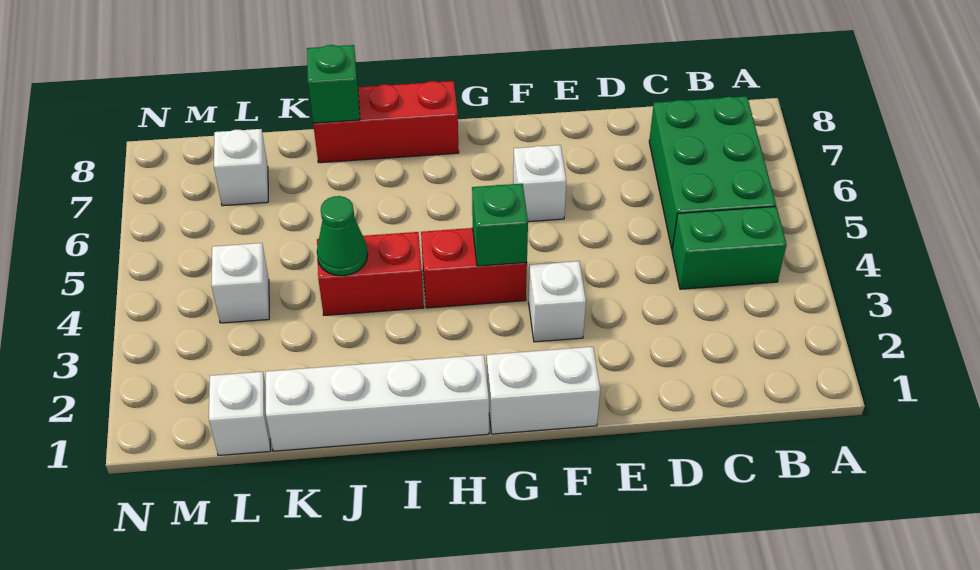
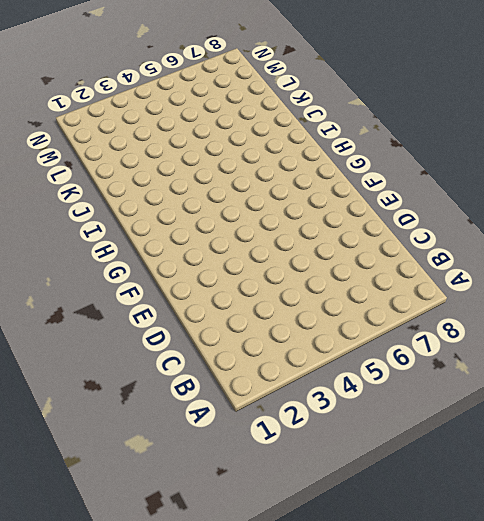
none -> green 1x2 brick [672,207,786,289]
none -> green 2x3 brick [649,96,776,249]
none -> white 1x2 brick [487,347,600,434]

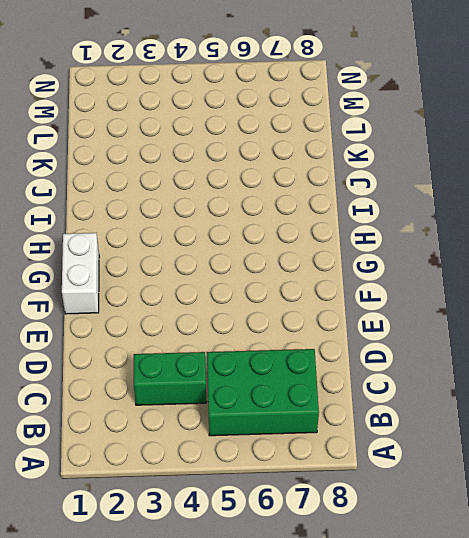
green 1x2 brick [134,352,206,405] -> green 1x2 brick turned to [672,207,786,289]
none -> white 1x1 brick [529,261,586,342]
none -> white 1x1 brick [513,145,566,222]
none -> red 1x2 brick [421,228,527,308]

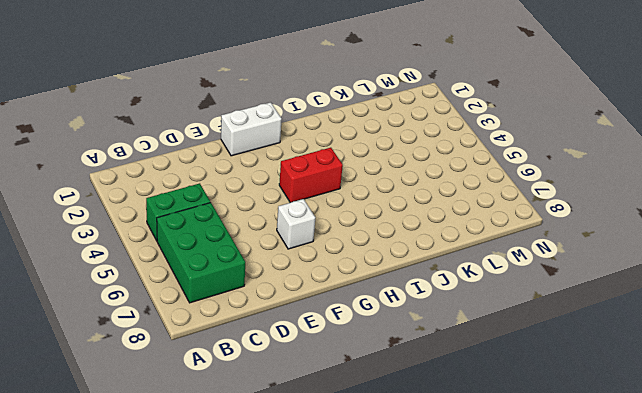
none -> white 1x1 brick [529,261,586,342]
none -> white 1x4 brick [266,355,489,451]
none -> red 1x3 brick [313,81,459,163]

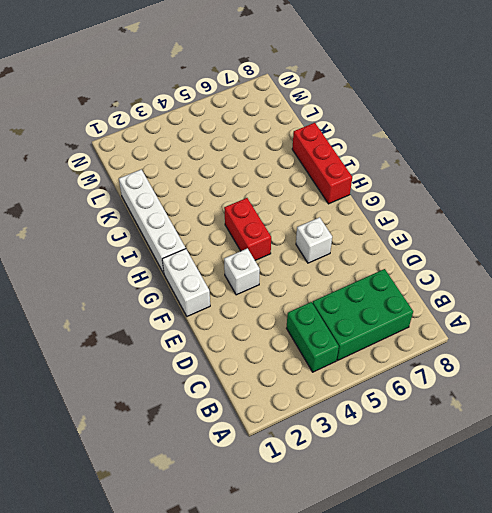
none -> red 1x2 brick [317,232,424,315]
none -> white 1x1 brick [209,372,271,456]
none -> white 1x1 brick [211,243,269,323]

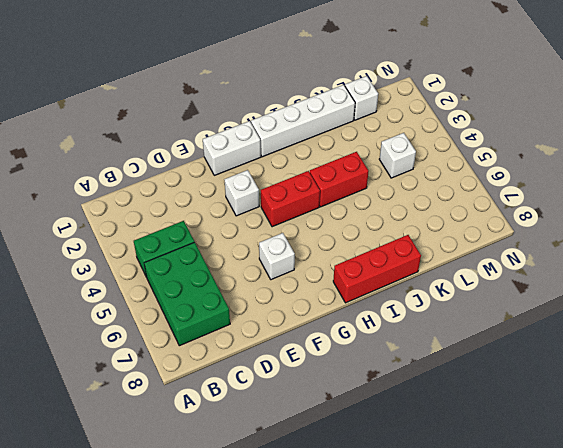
none -> white 1x1 brick [214,129,268,206]
none -> green 1x1 brick [472,184,528,266]
none -> green 1x1 cone [317,196,368,276]

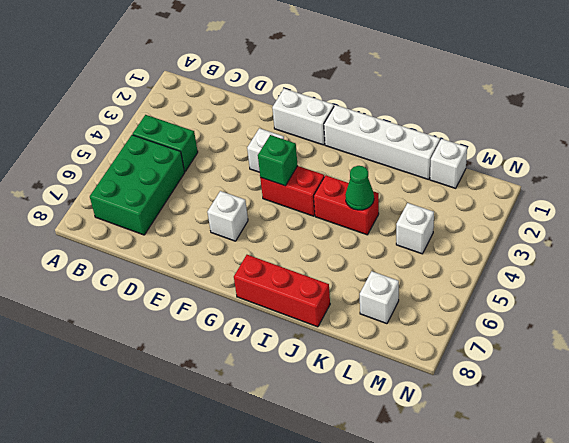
none -> green 1x1 brick [307,45,360,124]

